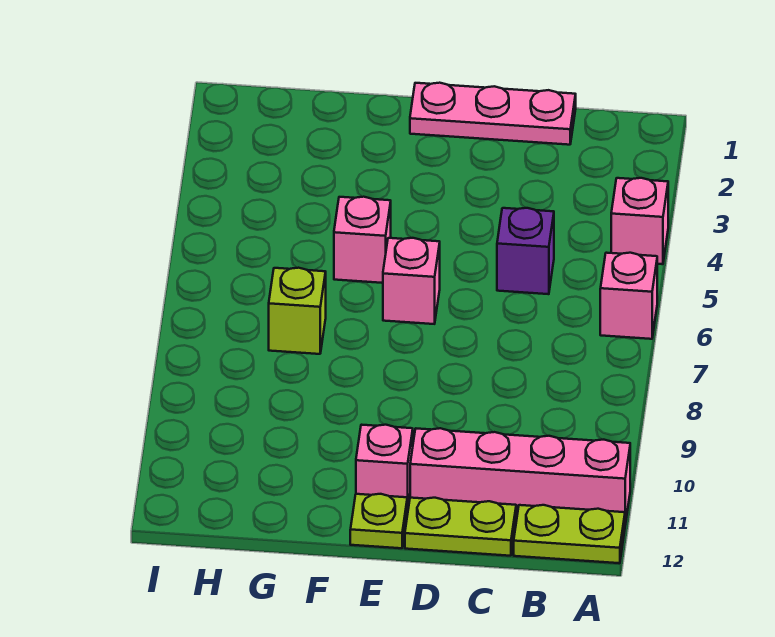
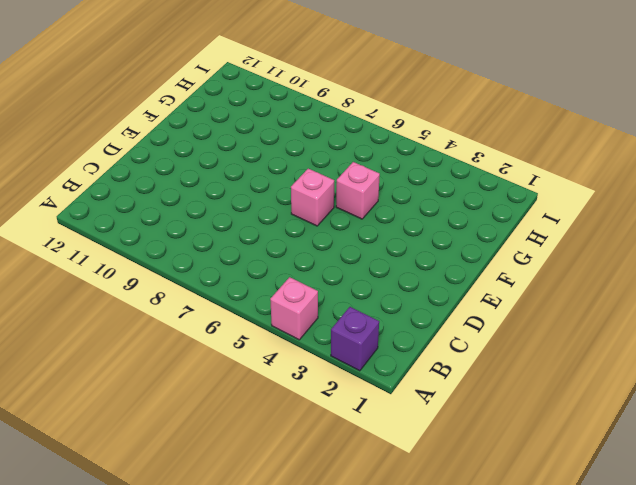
purple 1x1 brick [331,307,379,371] -> purple 1x1 brick moved to [497,208,554,294]
none -> pink 1x1 brick [600,253,657,339]
none -> pink 1x4 brick [410,428,630,524]
none -> lime 1x2 plate [514,505,625,563]

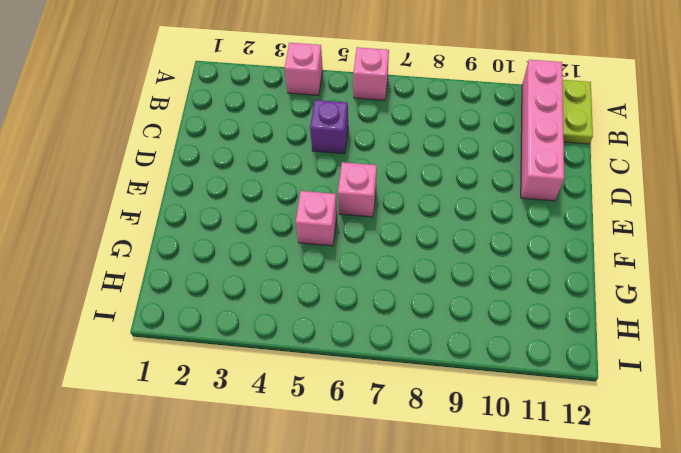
none -> pink 1x3 plate [410,83,576,145]
none -> lime 1x2 plate [405,498,516,556]
none -> pink 1x1 brick [356,425,413,511]

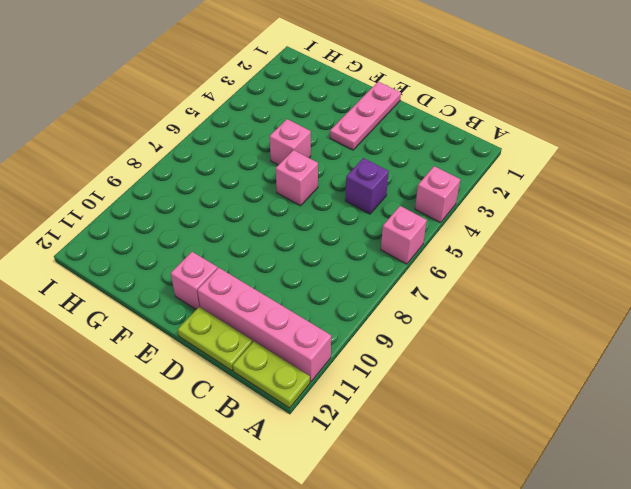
pink 1x3 plate [330,82,401,150] -> pink 1x3 plate turned to [410,83,576,145]
none -> lime 1x1 plate [350,494,407,548]
none -> lime 1x1 brick [269,268,326,354]

